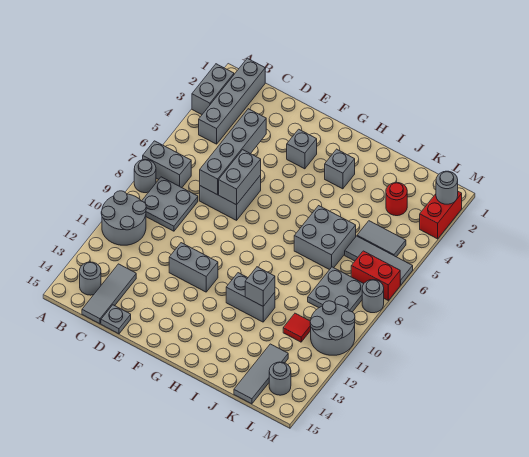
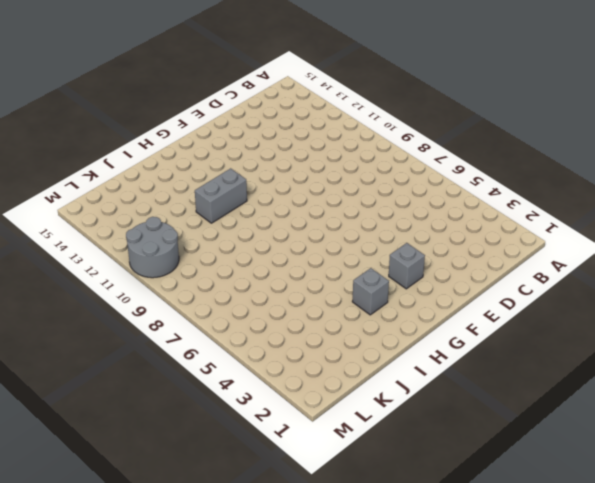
none -> grey 1x2 brick [192,64,234,114]
none -> grey 1x2 brick [143,141,191,188]
none -> grey 1x1 round brick [134,160,156,193]
none -> grey 2x2 round brick [101,191,146,245]

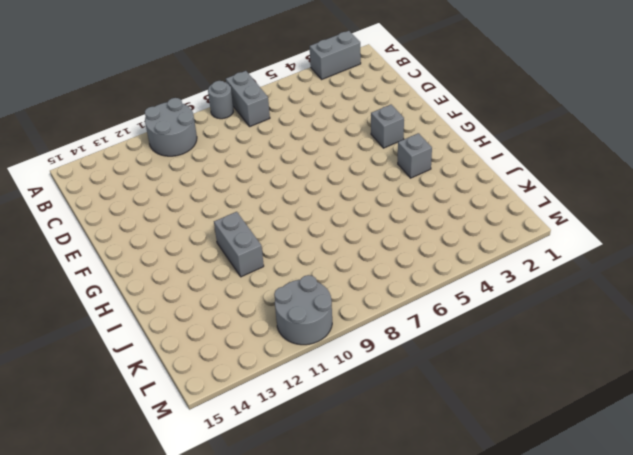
none -> grey 1x4 brick [199,58,265,144]
none -> grey 2x2 plate [142,177,198,231]
none -> grey 1x1 round brick [80,262,101,295]
none -> grey 1x3 tile [82,264,136,324]

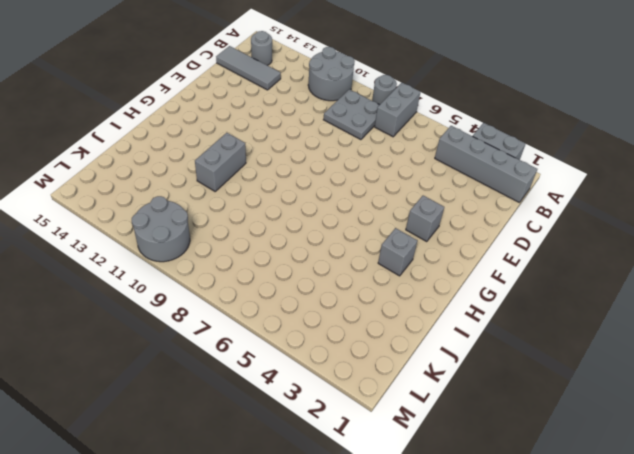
none -> grey 2x2 brick [200,175,261,220]
none -> grey 1x1 plate [101,305,131,334]
none -> grey 1x2 brick [169,243,218,292]
none -> grey 2x2 brick [294,206,356,270]

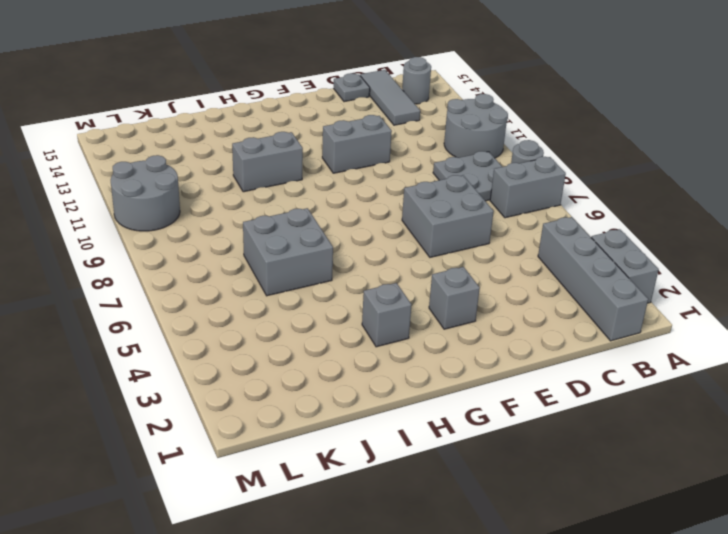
none -> red 1x1 round brick [386,183,407,216]
none -> grey 1x2 tile [357,221,406,257]
none -> grey 1x3 tile [345,236,413,285]
none -> grey 2x2 plate [308,267,364,312]

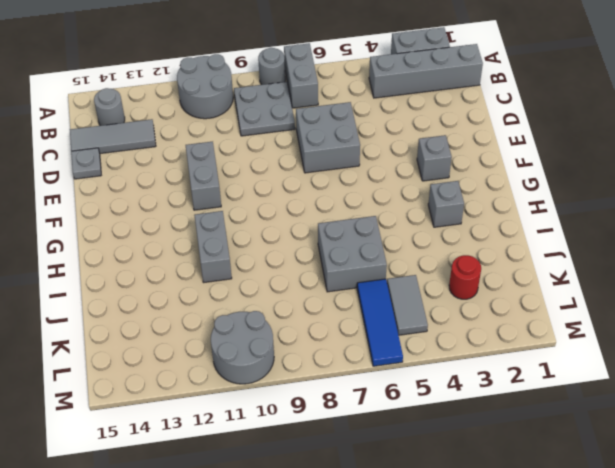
blue 1x3 tile [357,279,403,366] -> grey 1x3 tile [345,236,413,285]
none -> grey 2x2 plate [308,267,364,312]
none -> red 1x1 tile [283,313,311,342]
none -> grey 1x3 tile [234,344,288,404]
none -> red 1x2 brick [351,251,400,300]

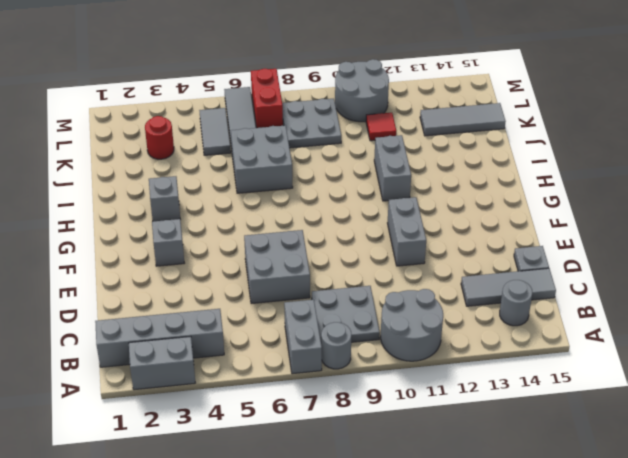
none -> grey 1x1 round brick [269,362,291,395]
none -> red 1x2 brick [420,192,462,239]
none -> grey 1x1 round brick [362,280,384,313]
none -> grey 1x4 brick [200,109,266,195]

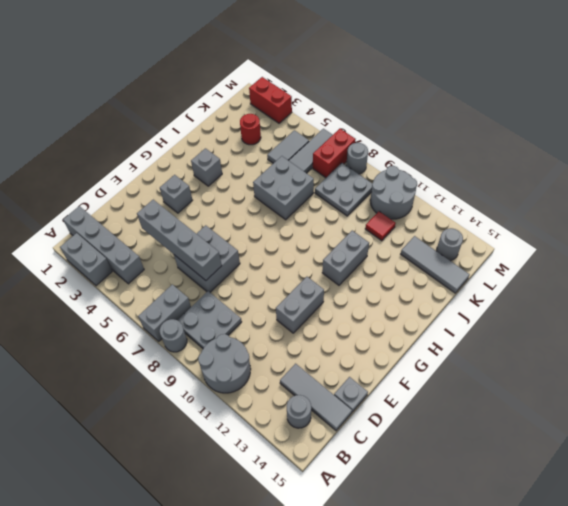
none -> grey 1x2 brick [219,150,261,205]
none -> grey 1x1 brick [245,267,275,306]
none -> grey 1x1 round brick [436,171,458,204]

